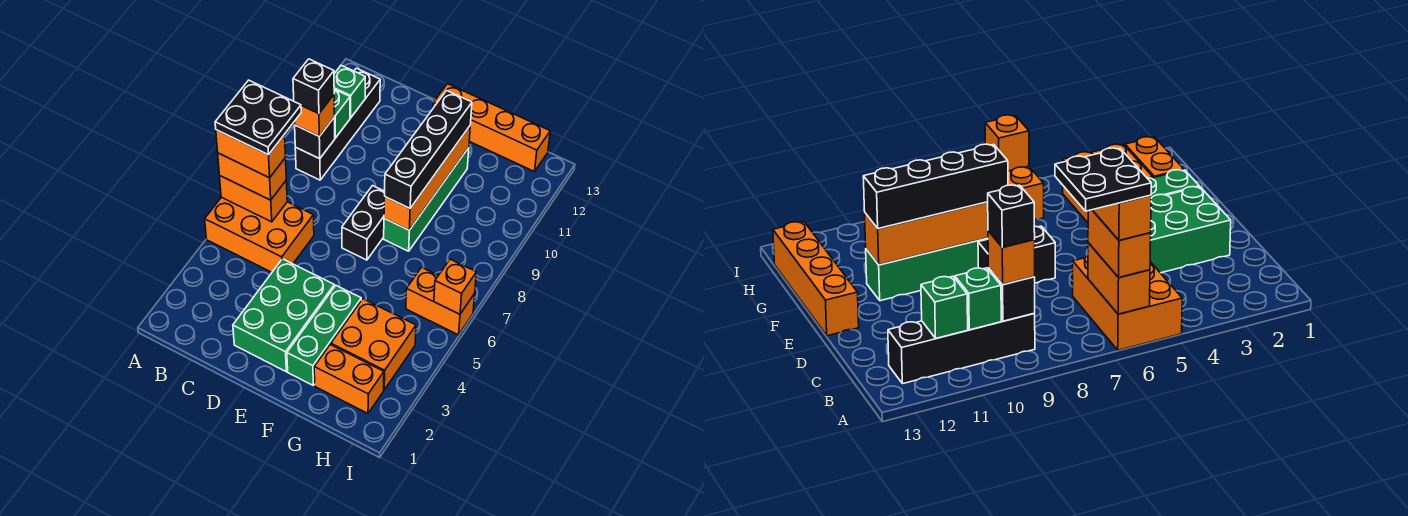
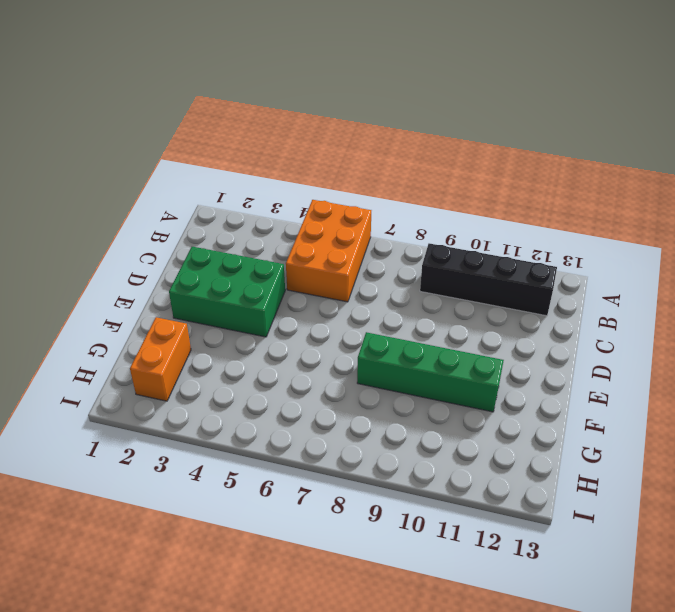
none -> black 1x2 brick [342,186,385,260]
none -> orange 1x4 brick [433,84,550,172]
none -> green 1x3 brick [287,286,361,385]

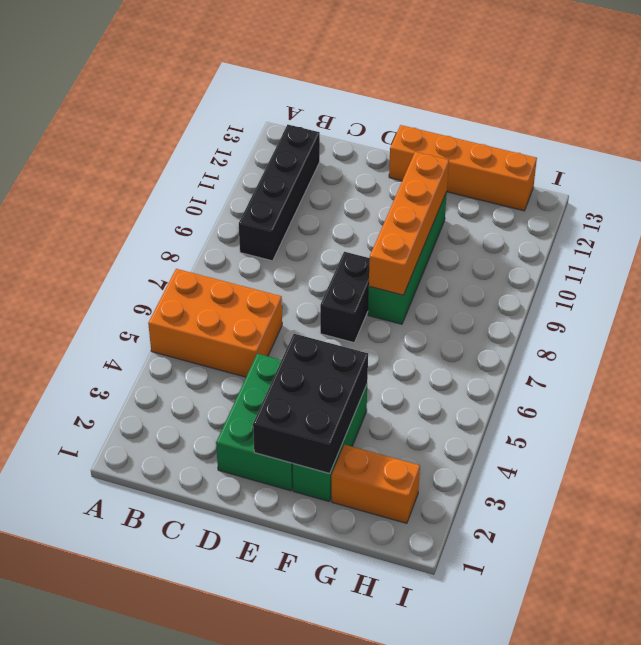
black 2x3 brick [253,334,368,474] -> none
none -> orange 2x2 brick [331,299,416,390]
none -> orange 1x2 brick [406,267,475,335]
none -> orange 1x2 brick [220,176,287,222]

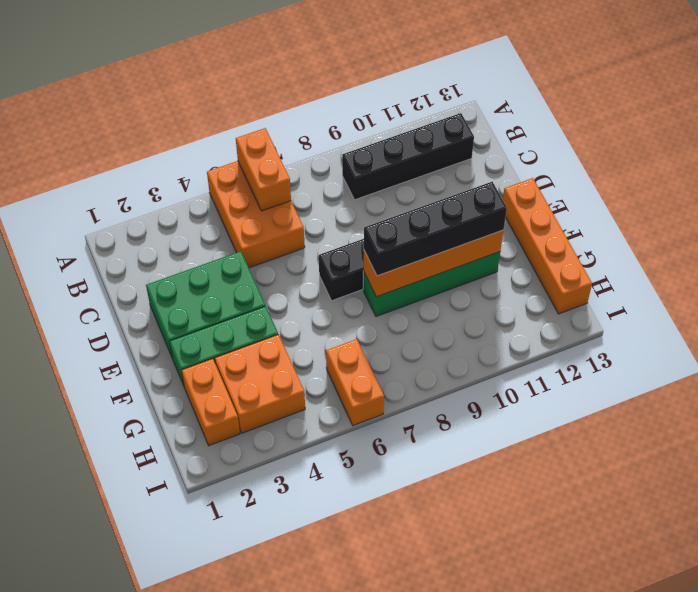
none -> black 1x1 brick [295,118,335,159]
none -> green 1x1 brick [334,89,350,138]
none -> green 1x1 brick [334,65,365,118]

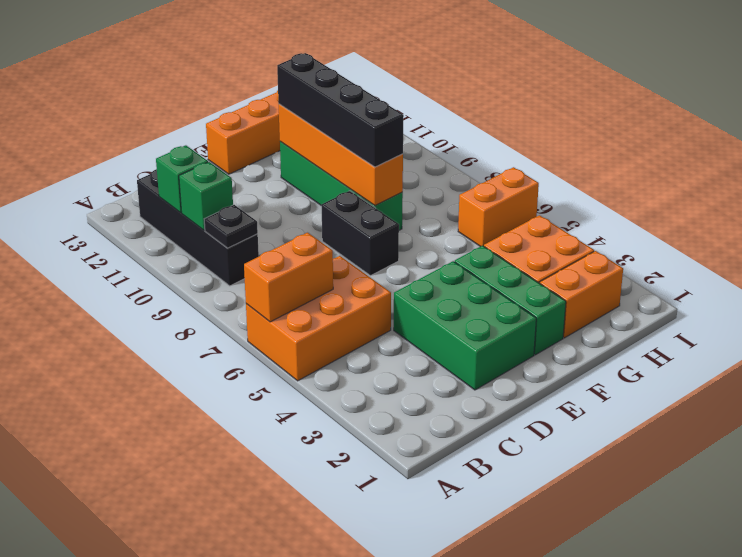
black 1x1 plate [204,205,258,248] -> black 1x1 brick [295,118,335,159]
none -> orange 1x1 brick [434,259,476,314]
none -> orange 1x2 brick [218,153,286,200]
none -> orange 1x1 brick [295,95,334,136]

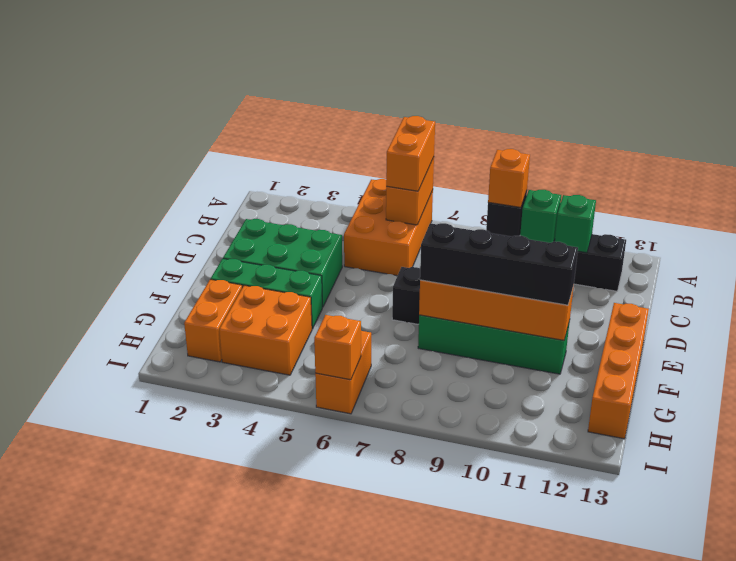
none -> orange 1x2 brick [216,130,286,178]
none -> black 1x1 brick [293,59,334,114]
none -> black 2x2 plate [215,80,301,155]

